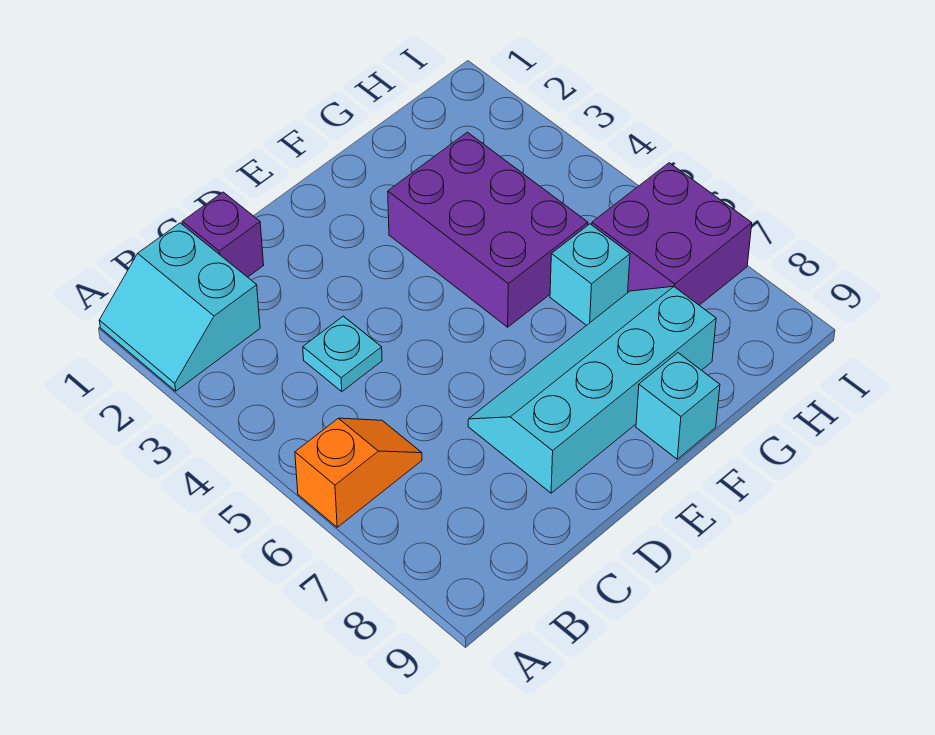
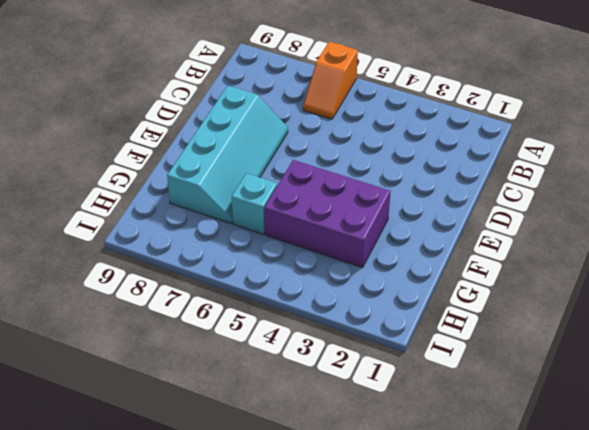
none -> cyan 2x2 slope [99,223,260,391]
none -> purple 1x1 brick [182,192,264,277]

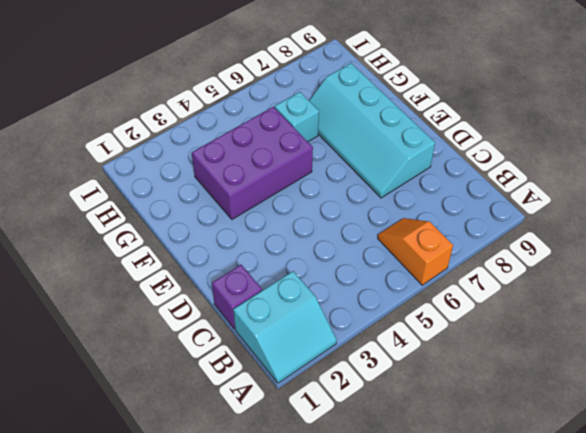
none -> cyan 1x1 plate [303,316,382,392]
none -> cyan 1x1 brick [636,353,720,459]

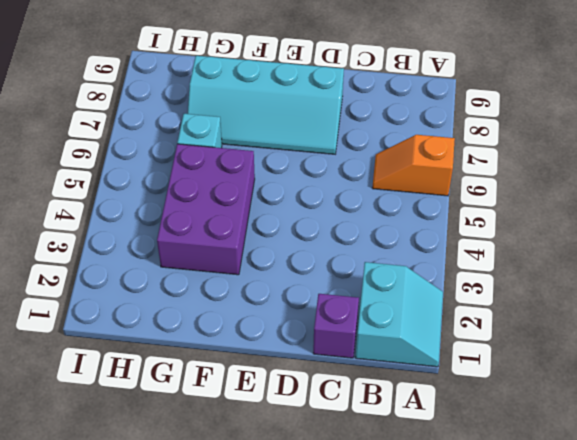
none -> cyan 1x1 plate [303,316,382,392]
none -> cyan 1x1 brick [636,353,720,459]

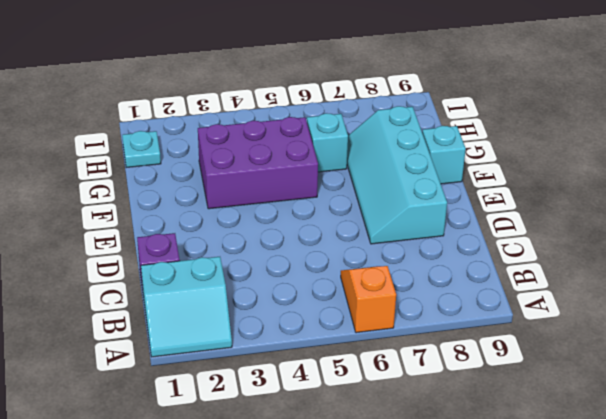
cyan 1x1 plate [122,131,161,168] -> cyan 1x1 plate moved to [303,316,382,392]
none -> purple 2x2 brick [592,163,752,305]

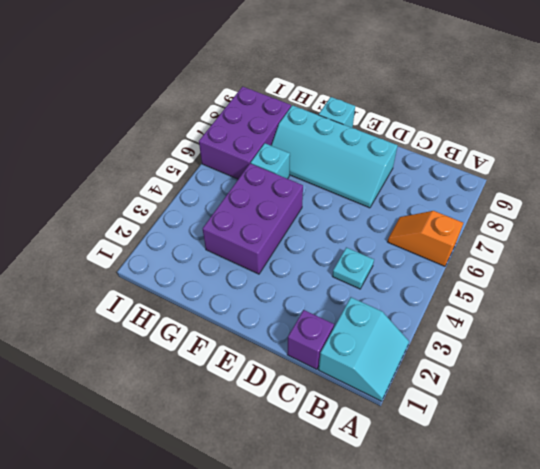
purple 2x3 brick [199,87,291,179] -> purple 2x2 brick [592,163,752,305]

